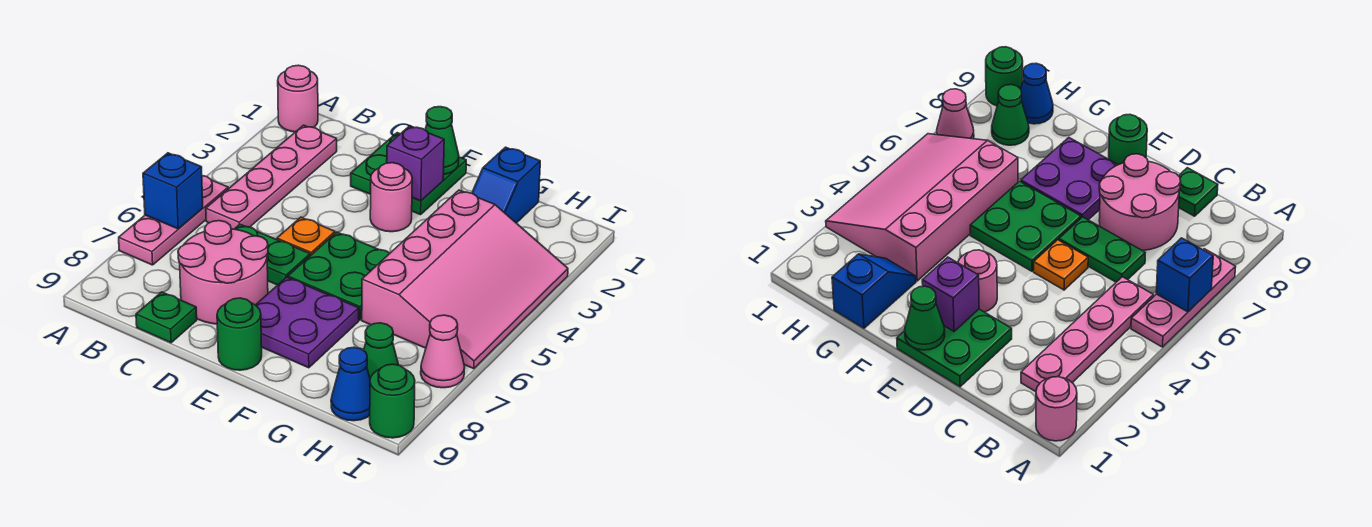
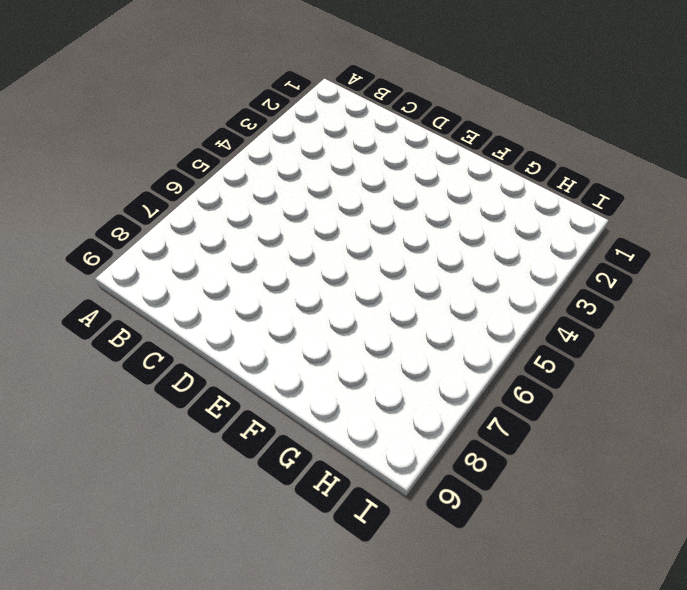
none -> pink 1x1 round brick [278,65,318,132]
none -> pink 1x3 plate [119,176,228,265]
none -> pink 1x4 plate [206,125,337,229]

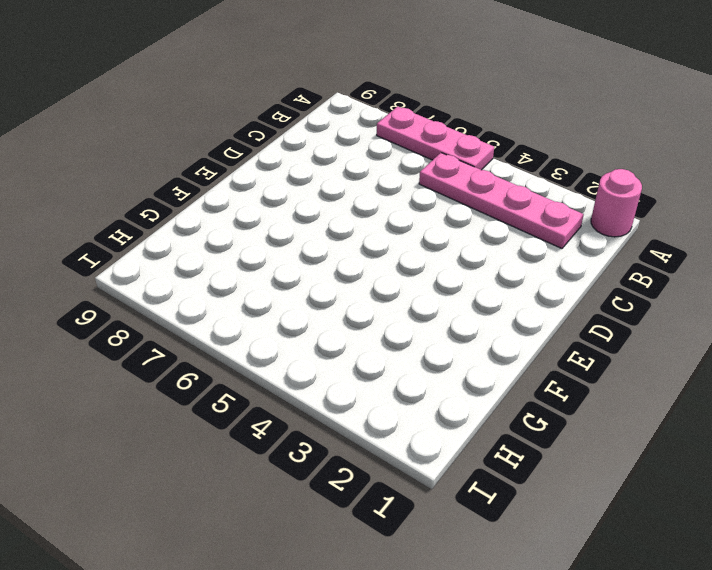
none -> green 1x2 plate [235,224,310,285]
none -> pink 2x2 round brick [178,221,268,324]
none -> green 1x1 plate [136,292,197,343]

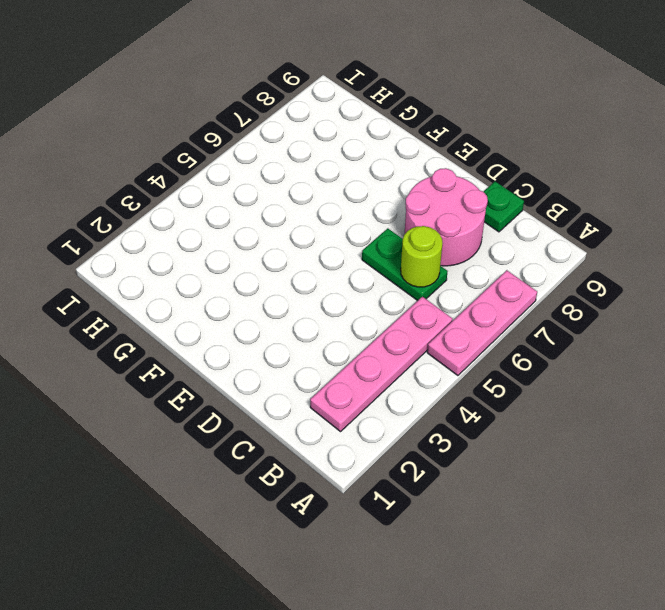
lime 1x1 round brick [401,226,443,287] -> none
none -> pink 1x1 round brick [278,65,318,132]
none -> green 2x2 plate [351,133,466,215]
none -> orange 1x1 plate [277,217,335,256]

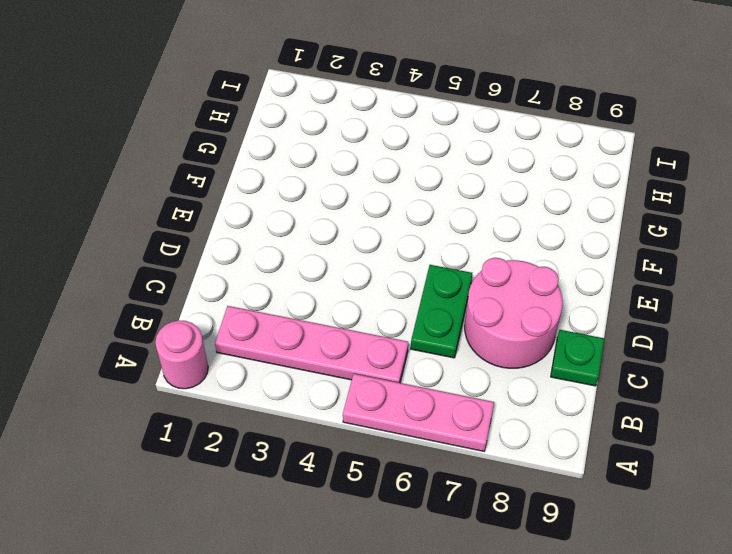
none -> green 2x2 plate [351,133,466,215]
none -> orange 1x1 plate [277,217,335,256]
none -> pink 1x1 round brick [370,163,412,232]

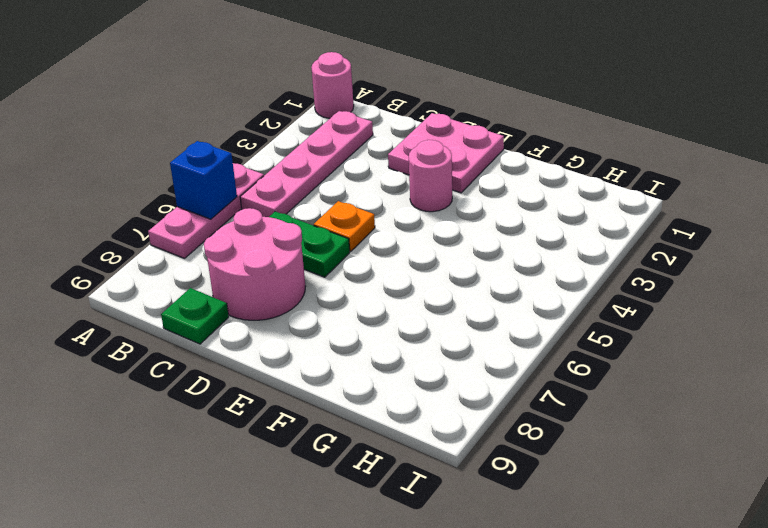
pink 2x2 plate [388,113,504,193] -> green 2x2 plate [351,133,466,215]
none -> green 2x2 plate [288,232,390,320]
none -> purple 2x2 plate [256,277,359,368]
none -> green 1x1 round brick [217,298,262,370]

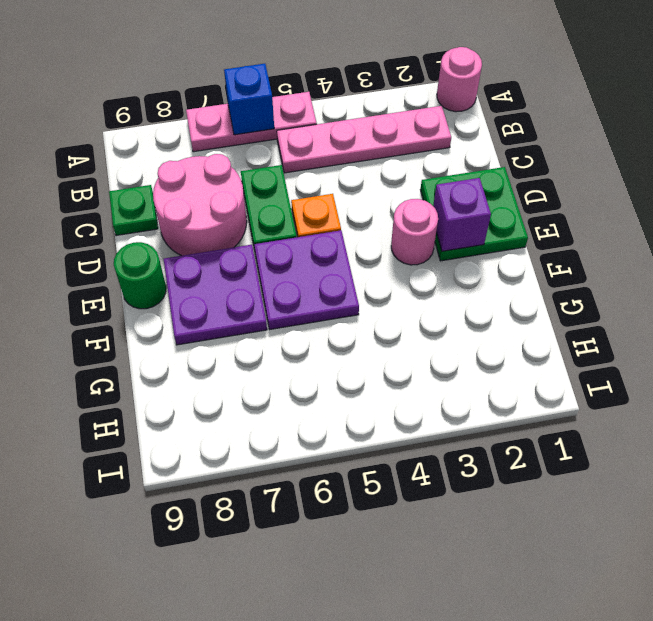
purple 2x2 plate [254,230,359,329] -> green 2x2 plate [288,232,390,320]
none -> blue 1x2 slope [472,147,540,223]
none -> pink 3x4 slope [362,190,568,369]
none -> green 1x1 cone [364,323,398,379]

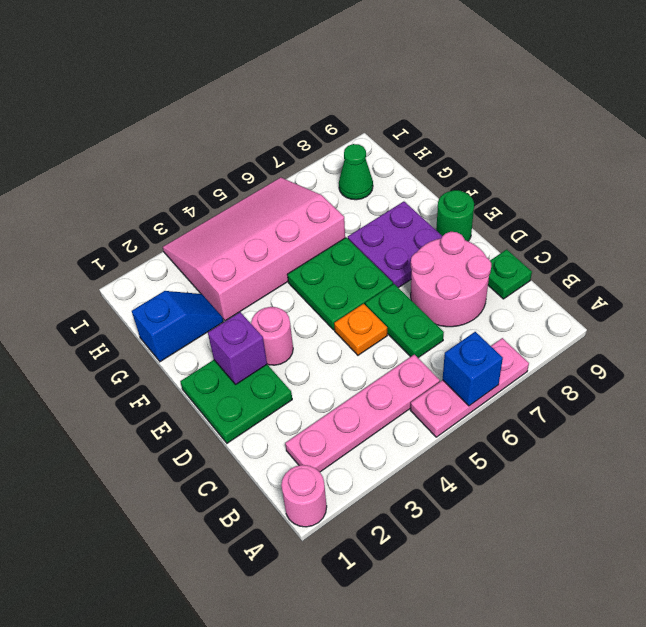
none -> blue 1x1 cone [331,347,370,421]
none -> pink 1x1 cone [421,315,465,388]
none -> green 1x1 round brick [370,364,415,438]

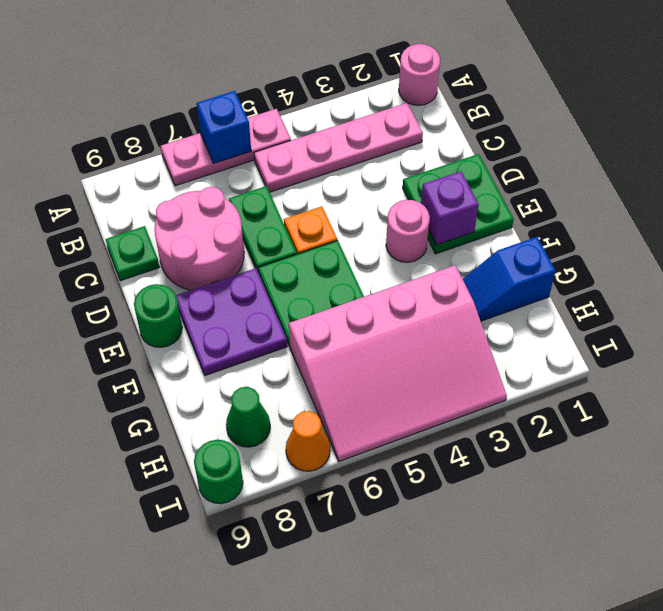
orange 1x1 cone [286,411,330,471] -> pink 1x1 cone [421,315,465,388]
none -> blue 1x1 cone [331,347,370,421]
none -> green 1x1 cone [425,107,459,174]

